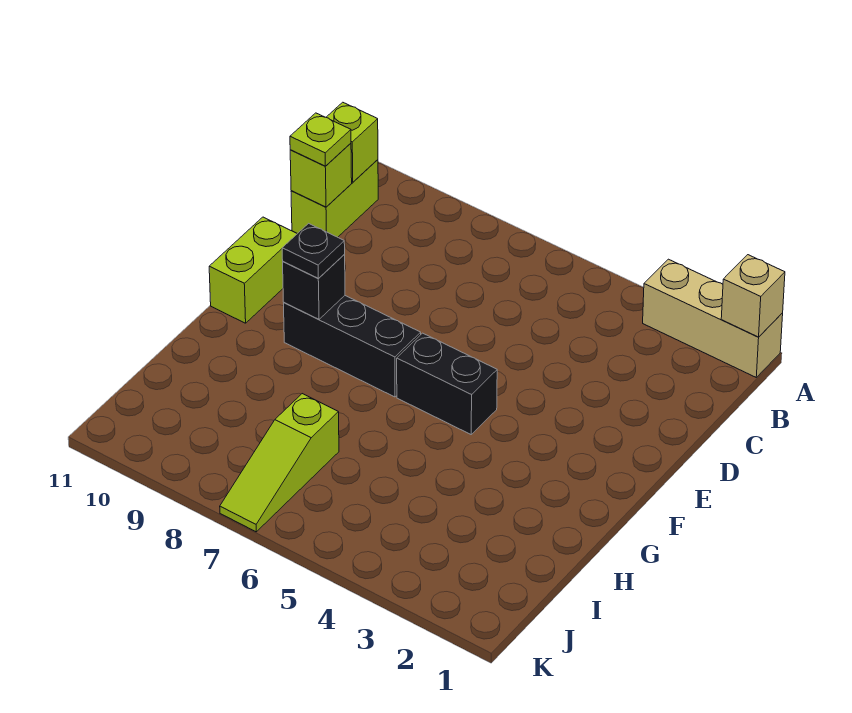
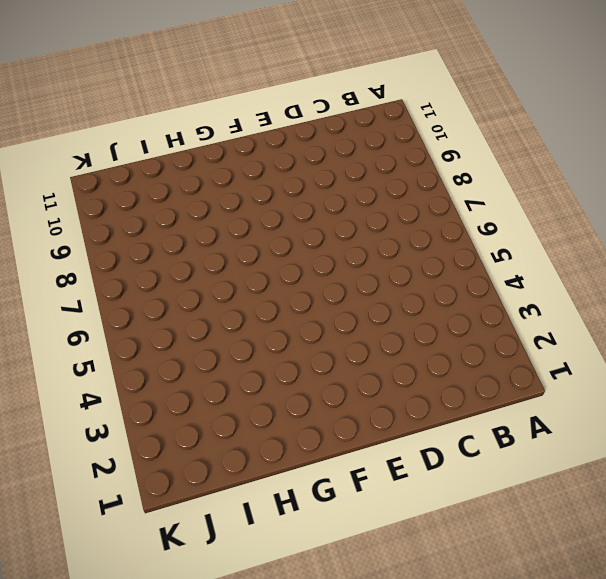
none -> tan 1x3 brick [643,259,783,377]
none -> lime 1x2 brick [291,160,378,237]
none -> lime 1x2 brick [209,217,297,323]

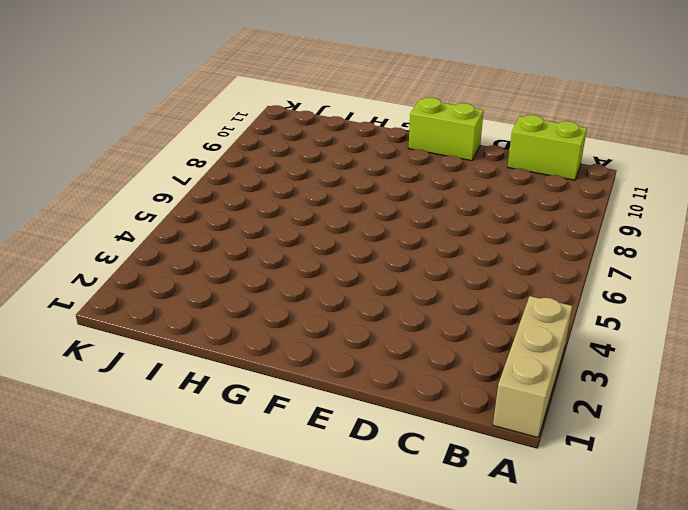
none -> black 1x2 brick [397,333,497,434]
none -> black 1x3 brick [284,296,421,397]
none -> lime 1x3 slope [220,394,339,532]

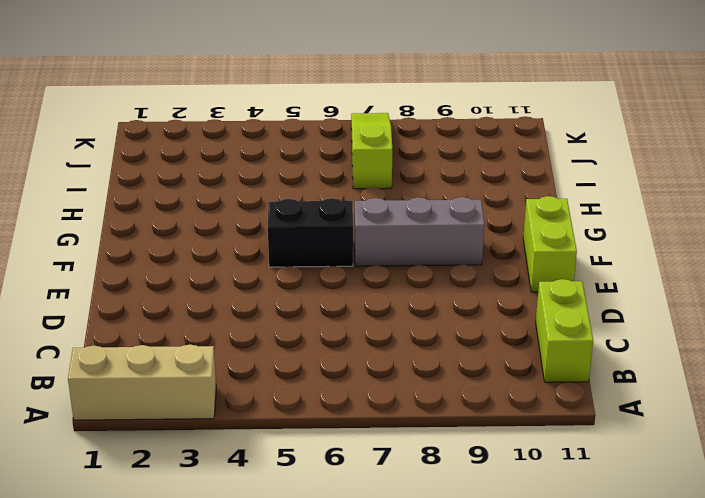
grey 1x3 brick [355,197,484,266] -> black 1x3 brick [284,296,421,397]
none -> tan 1x1 brick [721,255,785,337]
none -> lime 1x1 brick [326,102,378,182]
none -> lime 1x1 brick [290,143,352,207]

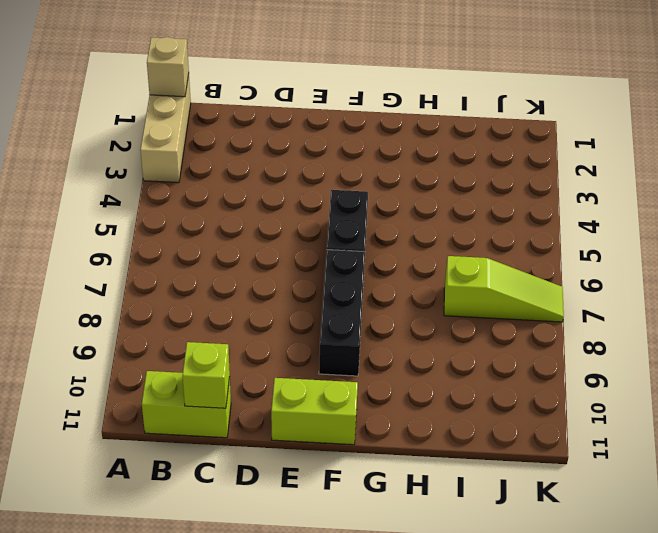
none -> lime 1x1 brick [326,102,378,182]
none -> black 1x1 brick [283,255,345,319]
none -> lime 1x1 plate [290,113,351,166]

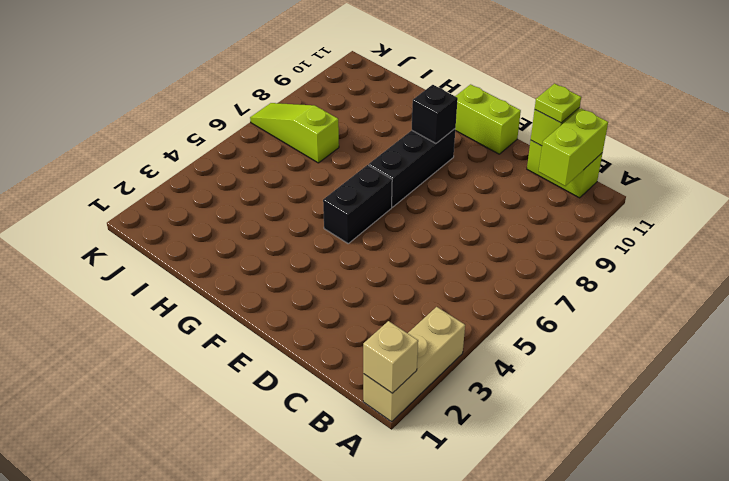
lime 1x2 brick [539,108,608,186] -> lime 1x1 brick [326,102,378,182]
none -> black 1x1 plate [282,223,345,278]

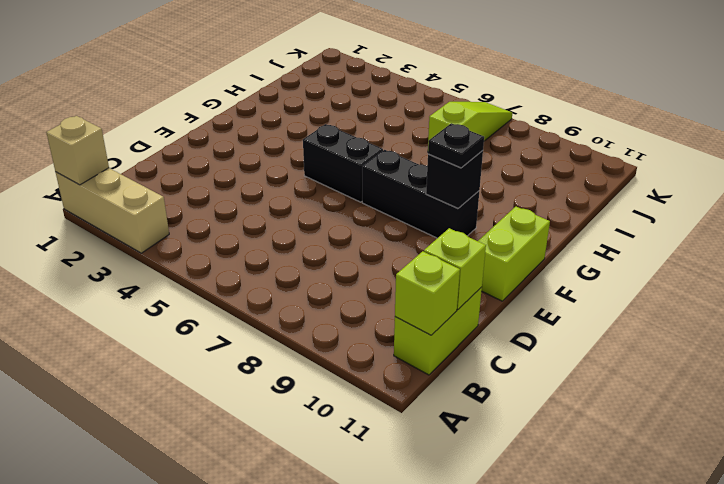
none -> lime 1x1 plate [290,113,351,166]

